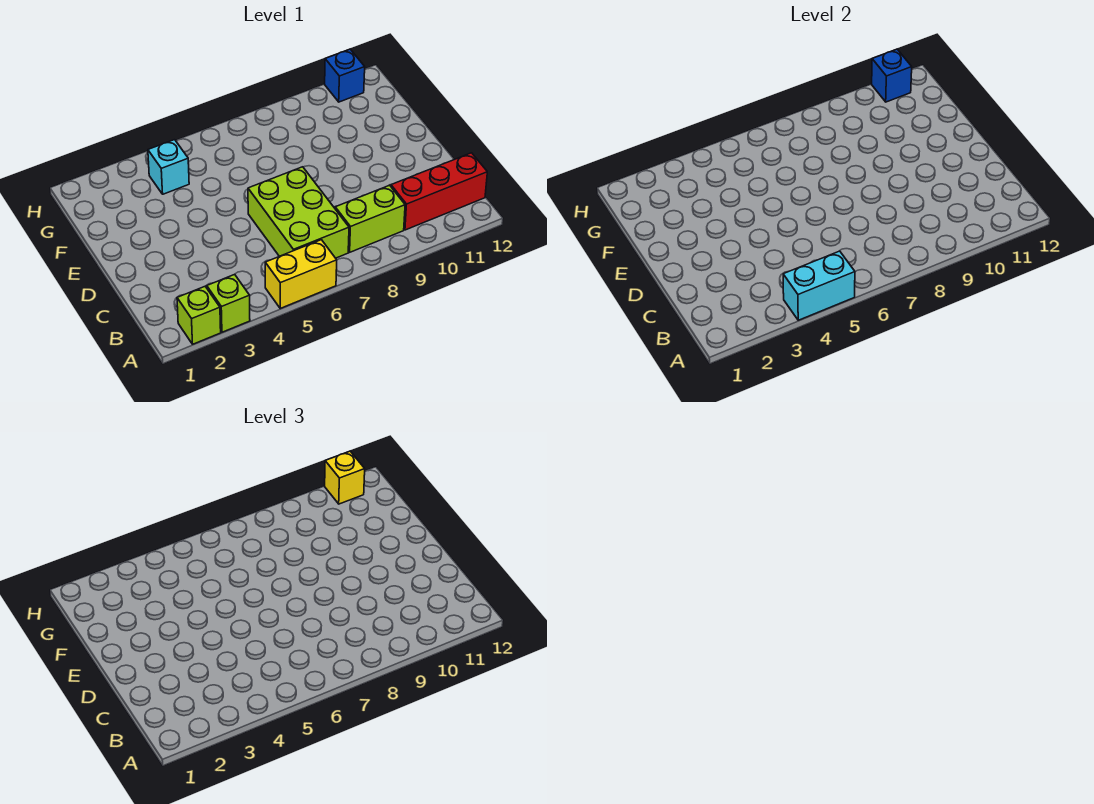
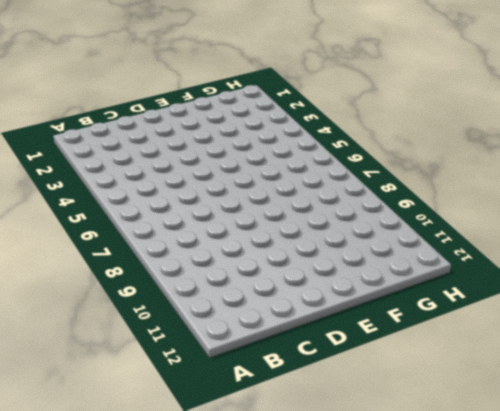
none -> lime 1x1 brick [177,286,221,344]
none -> lime 1x1 brick [207,274,250,332]

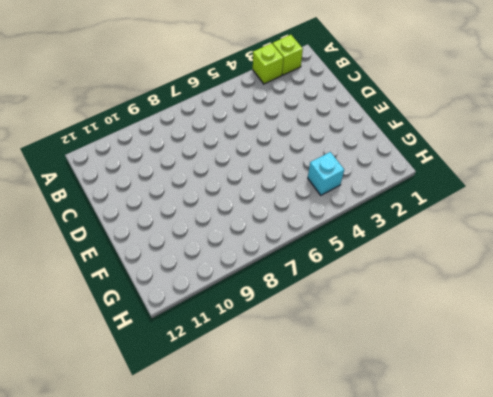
none -> yellow 1x2 brick [265,240,337,308]
none -> lime 2x3 brick [248,167,349,258]

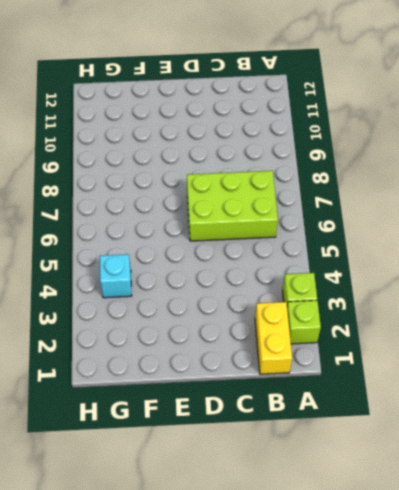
yellow 1x2 brick [255,302,292,374] -> yellow 1x2 brick moved to [265,240,337,308]
none -> lime 1x2 brick [335,185,405,252]
none -> red 1x3 brick [391,153,487,230]

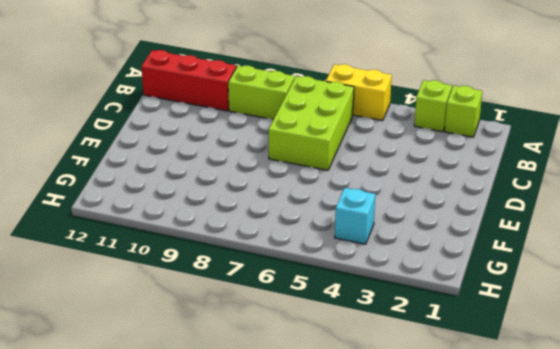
none -> blue 1x1 brick [325,49,365,102]
none -> cyan 1x2 brick [783,251,855,320]

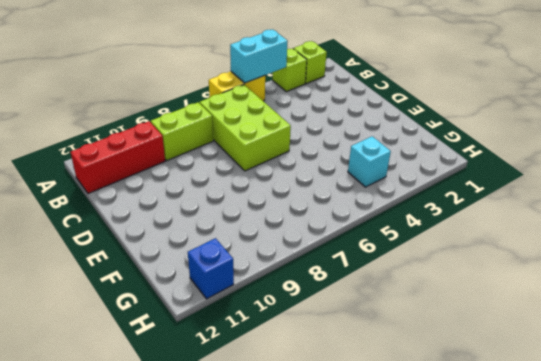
none -> blue 1x1 brick [872,49,912,102]
none -> yellow 1x1 brick [325,451,365,504]

